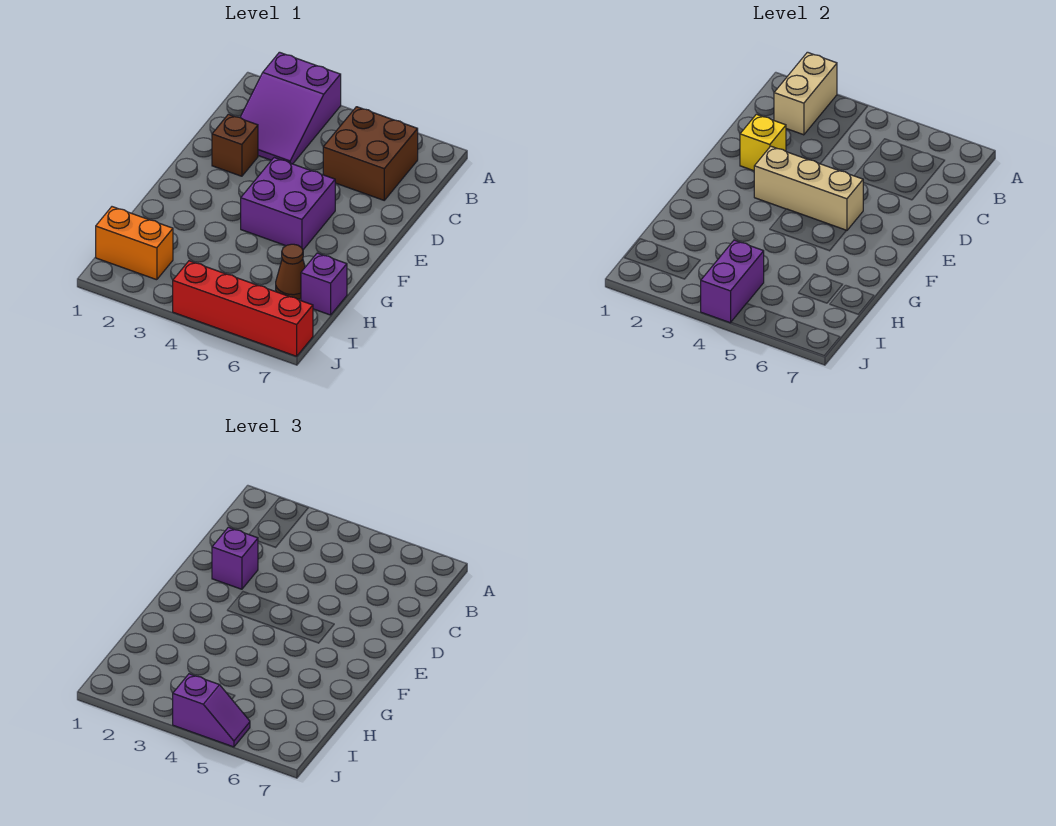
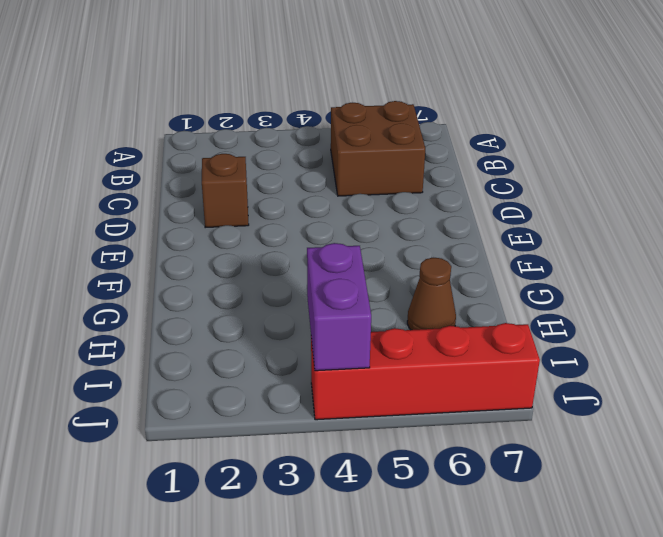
none -> purple 2x3 slope [240,52,341,164]
none -> purple 2x2 brick [241,158,335,250]
none -> purple 1x1 brick [301,253,347,315]

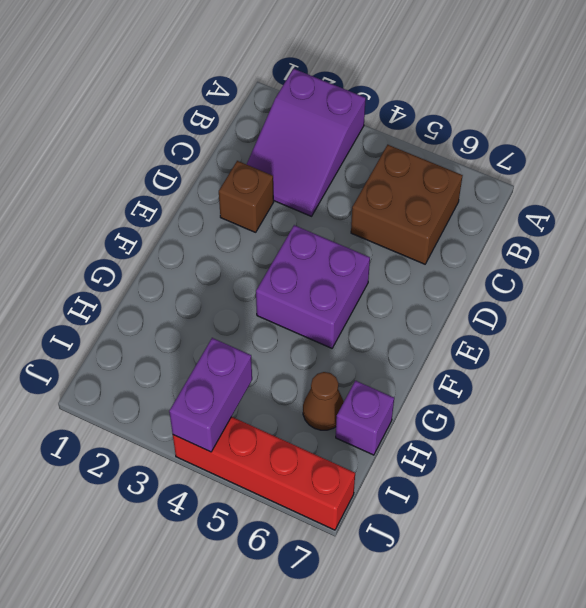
none -> orange 1x2 brick [96,207,173,280]
none -> tan 1x2 brick [774,52,837,135]
none -> yellow 1x1 brick [740,114,786,171]

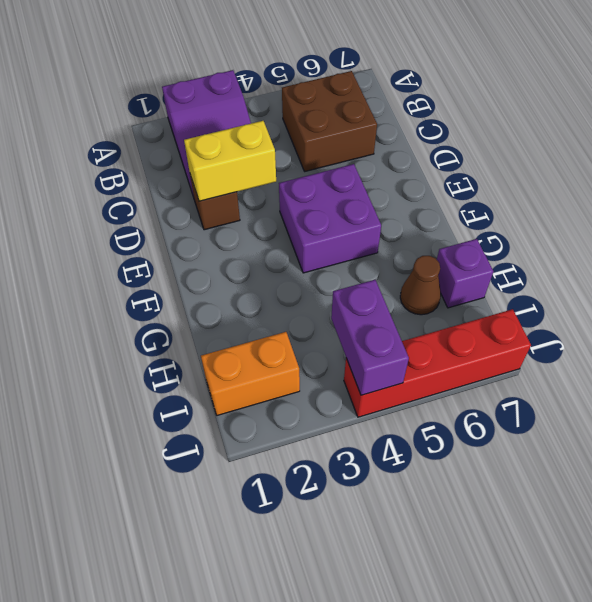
yellow 1x2 brick [184,121,276,201] -> yellow 1x1 brick [740,114,786,171]
none -> tan 1x2 brick [774,52,837,135]
none -> tan 1x3 brick [754,146,863,231]
none -> purple 1x1 brick [212,527,258,589]

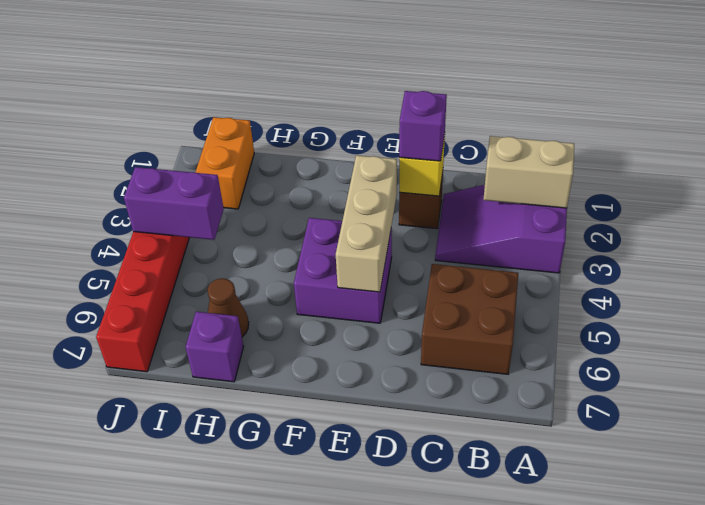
none -> purple 1x2 slope [173,674,250,747]

